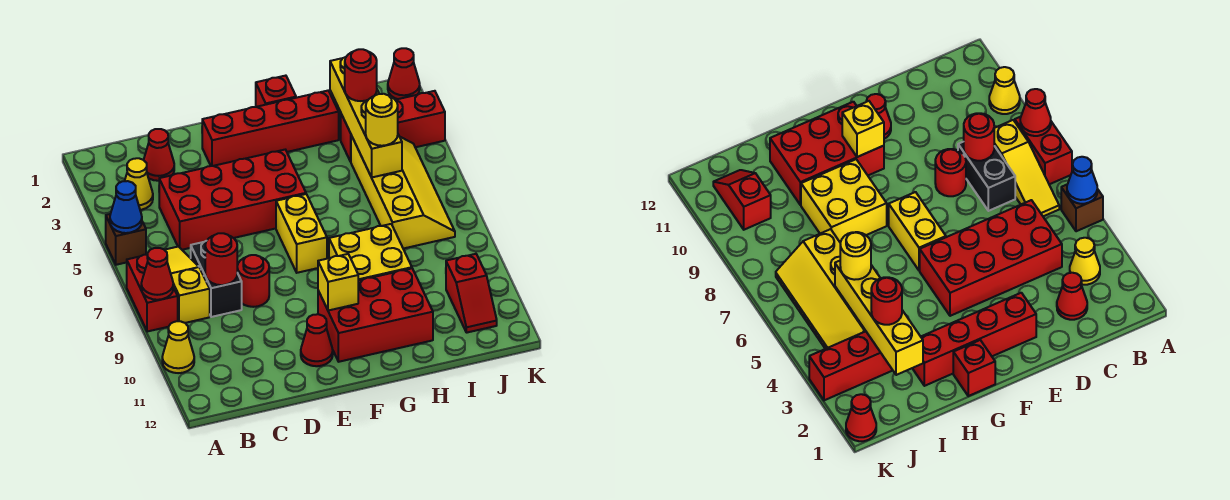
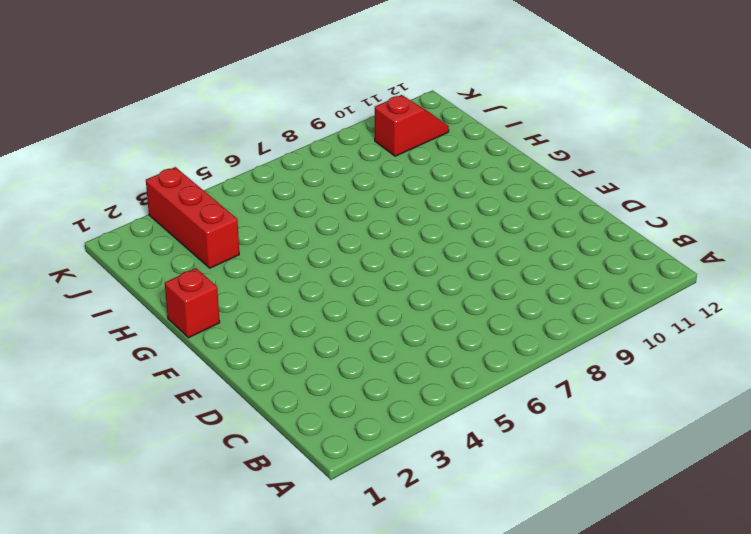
none -> brown 1x1 brick [106,214,146,265]
none -> red 1x2 brick [127,255,178,332]
none -> yellow 1x1 cone [162,321,194,373]

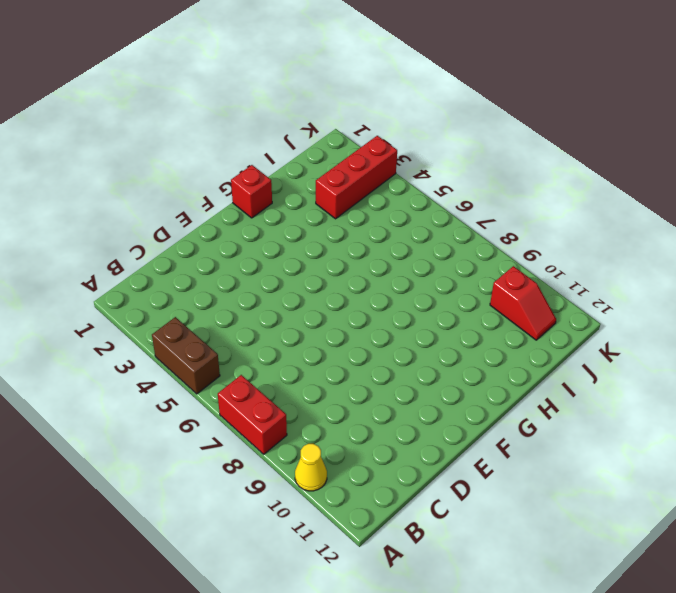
brown 1x2 brick [152,317,220,394] -> brown 1x1 brick [106,214,146,265]
none -> yellow 1x1 cone [125,158,153,210]
none -> yellow 1x3 slope [165,247,210,323]
none -> red 1x1 cone [144,129,174,181]

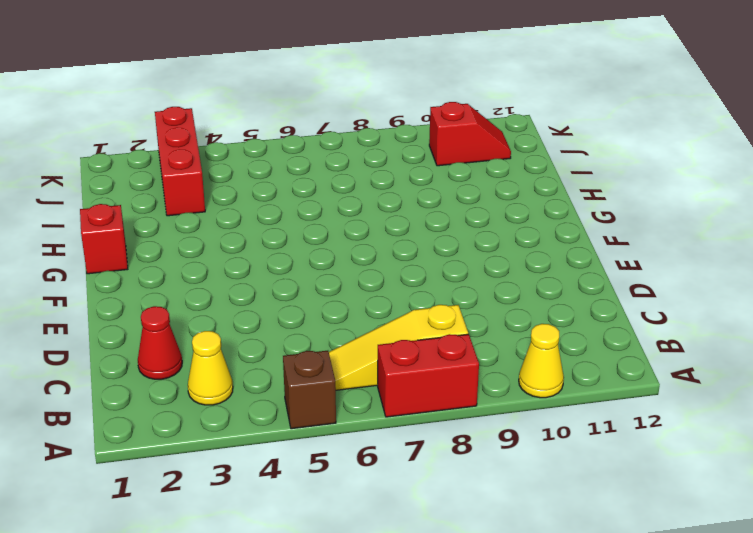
none -> red 2x4 brick [159,150,306,250]
none -> black 1x2 brick [191,241,242,317]
none -> red 1x1 round brick [237,255,269,307]

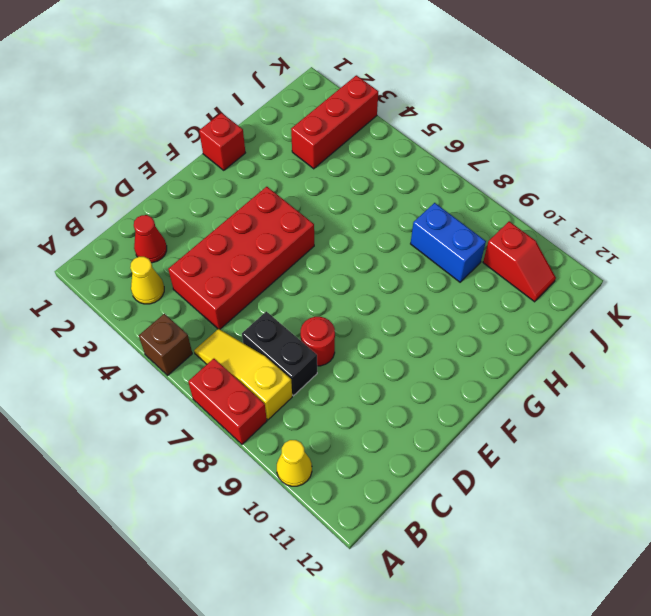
blue 1x2 brick [411,203,486,282] -> none
none -> red 1x4 brick [202,91,339,166]
none -> red 1x1 cone [301,314,333,366]
none -> yellow 1x2 brick [276,194,327,273]

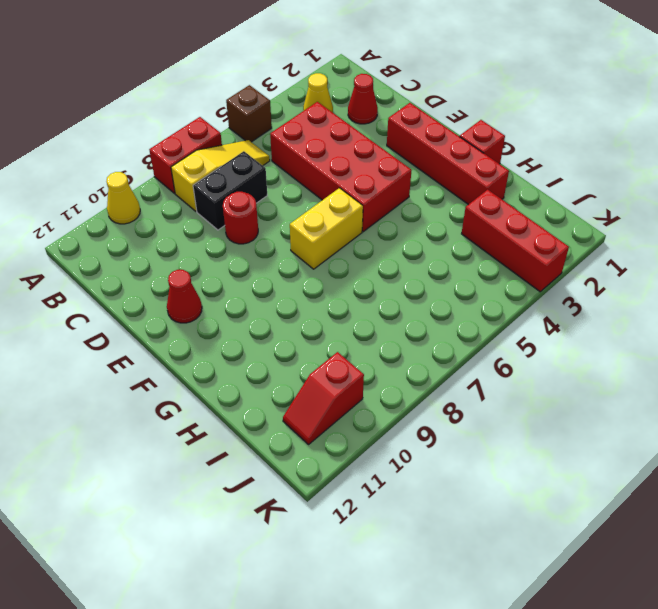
none -> red 2x3 brick [318,268,433,362]
none -> yellow 2x2 brick [329,224,412,281]
none -> yellow 2x4 slope [351,135,455,249]

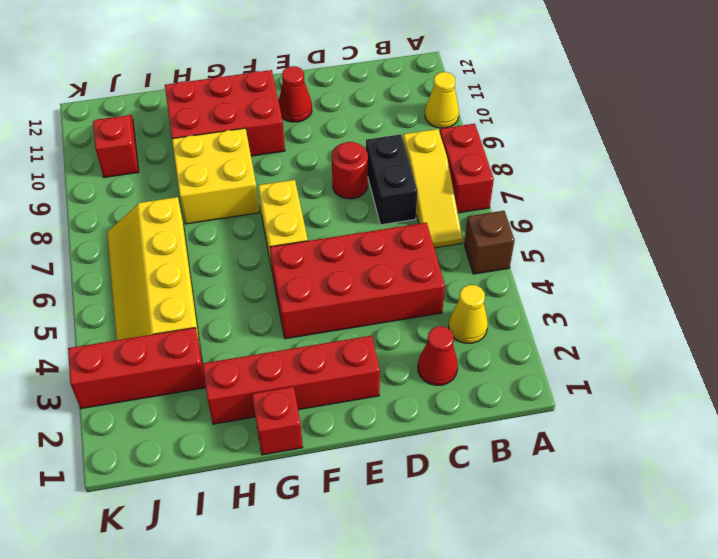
none -> red 1x1 cone [388,48,420,99]
none -> blue 1x1 cone [110,181,142,233]
none -> red 1x1 cone [141,248,173,300]

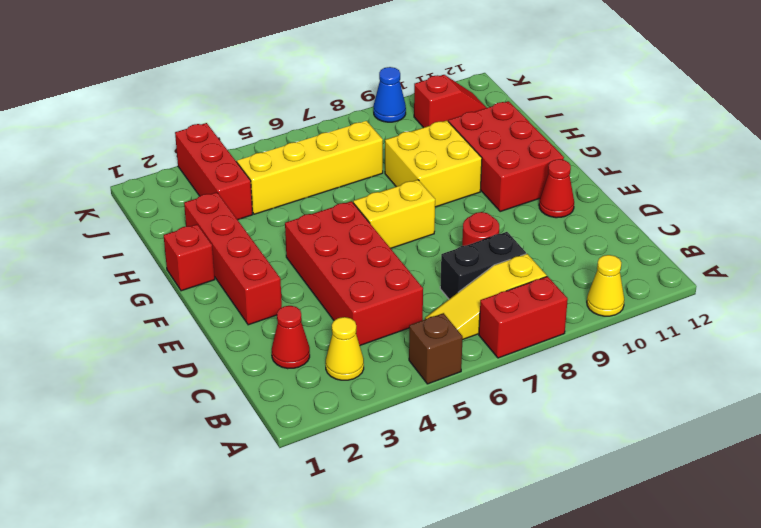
blue 1x1 cone [373,67,406,122] -> blue 1x1 cone moved to [110,181,142,233]
none -> red 1x1 cone [388,48,420,99]
none -> red 1x1 cone [141,248,173,300]
none -> red 1x1 round brick [205,233,237,285]

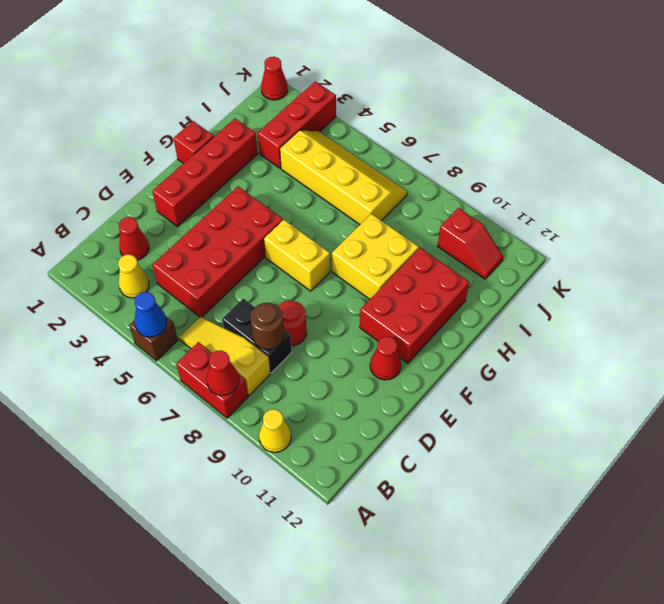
brown 1x1 round brick [250,303,284,350] -> red 1x1 round brick [205,233,237,285]
none -> yellow 1x1 brick [318,254,358,311]
none -> yellow 1x4 brick [330,57,402,177]
none -> red 1x1 round brick [345,49,377,101]

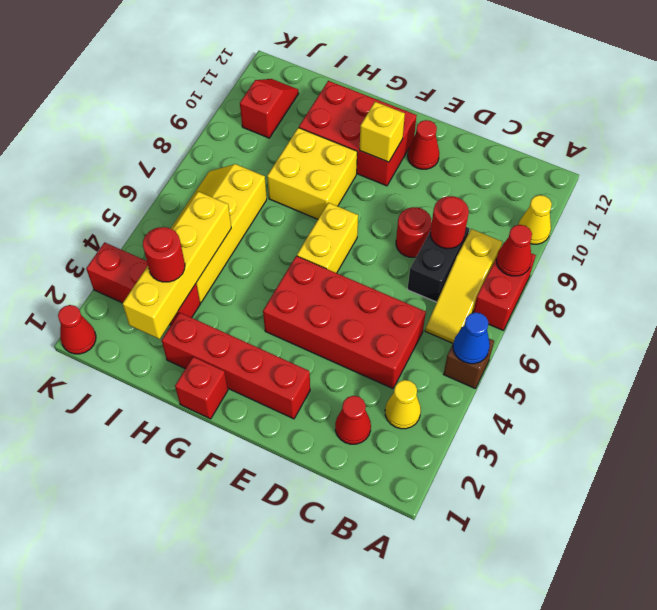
none -> yellow 1x1 round brick [366,94,398,146]

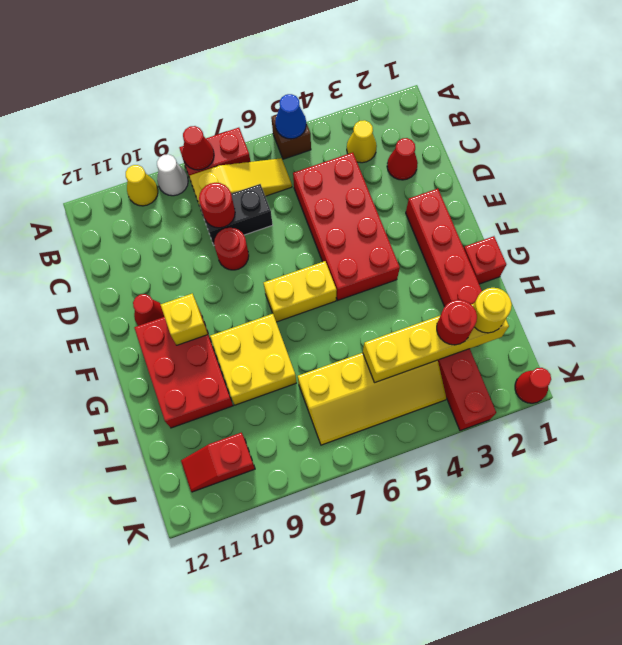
white 1x1 cone [157,154,188,196] -> none
yellow 1x1 round brick [473,288,512,333] -> yellow 1x1 round brick moved to [366,94,398,146]

